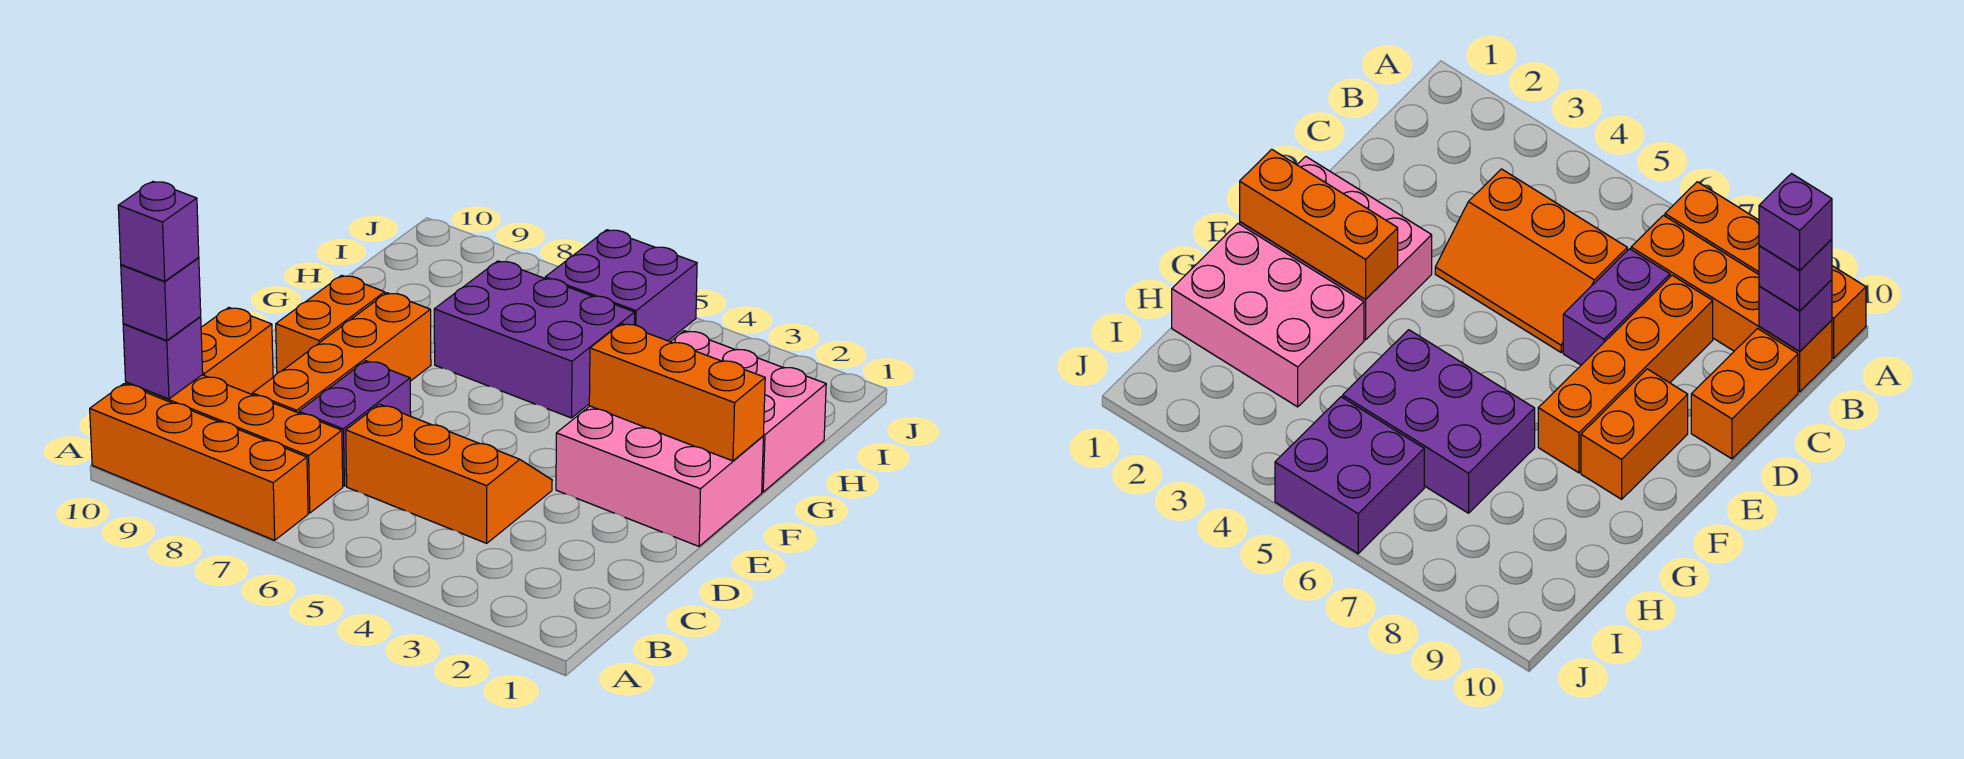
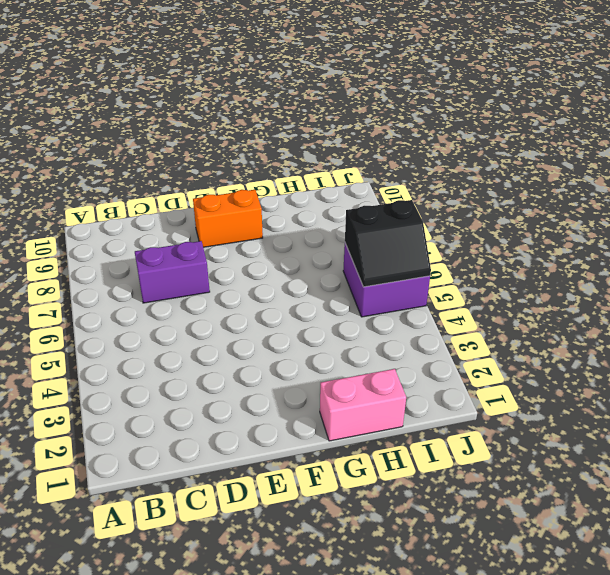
pink 1x2 brick [320,369,406,441] -> pink 2x3 brick [670,331,826,492]
black 2x2 slope [345,200,431,287] -> none
none -> orange 1x4 brick [90,384,308,540]
none -> orange 1x4 brick [126,375,343,513]
none -> orange 2x3 slope [346,404,552,543]

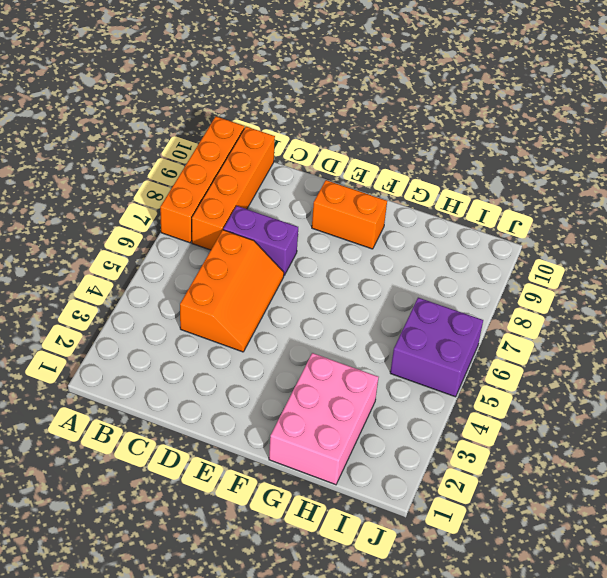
none -> orange 1x4 brick [253,293,431,413]
none -> orange 1x2 brick [201,308,273,395]
none -> pink 2x3 brick [556,406,763,546]

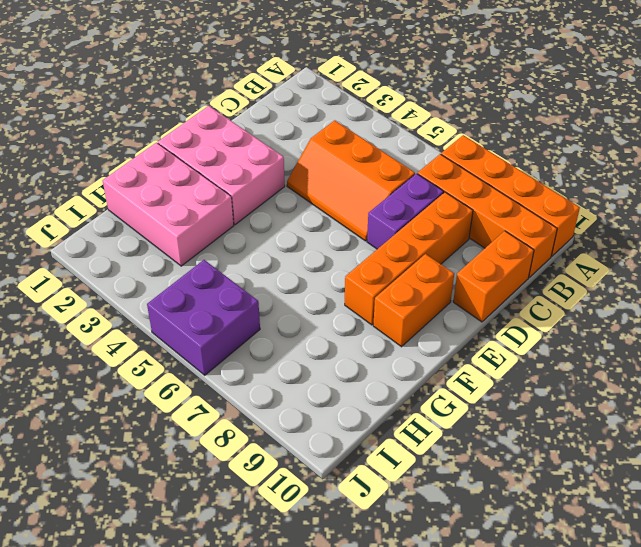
none -> purple 2x3 brick [434,261,635,418]
none -> purple 1x1 brick [123,317,203,399]
none -> orange 1x3 brick [589,323,765,461]

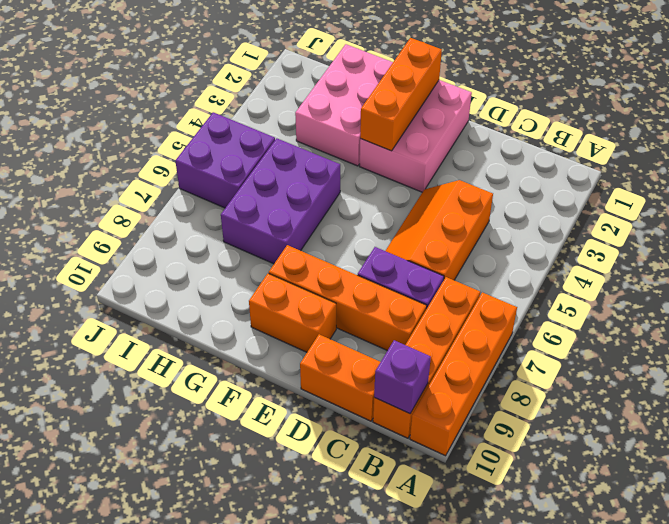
none -> purple 1x1 brick [121,258,201,341]
none -> purple 1x1 brick [118,182,199,281]

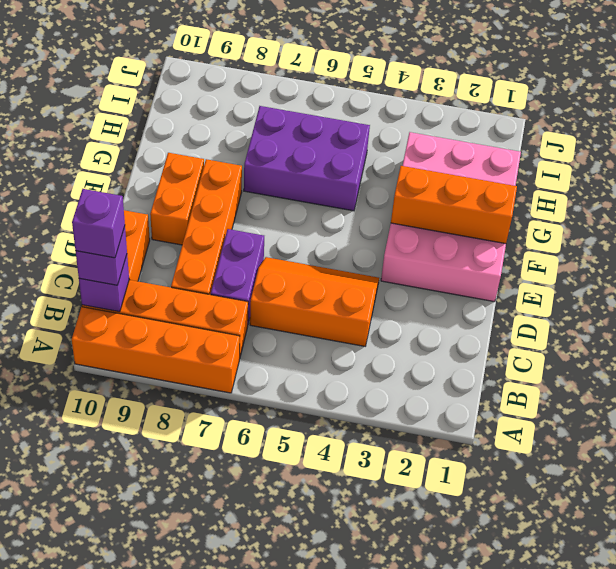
none -> purple 2x2 brick [545,230,697,341]

